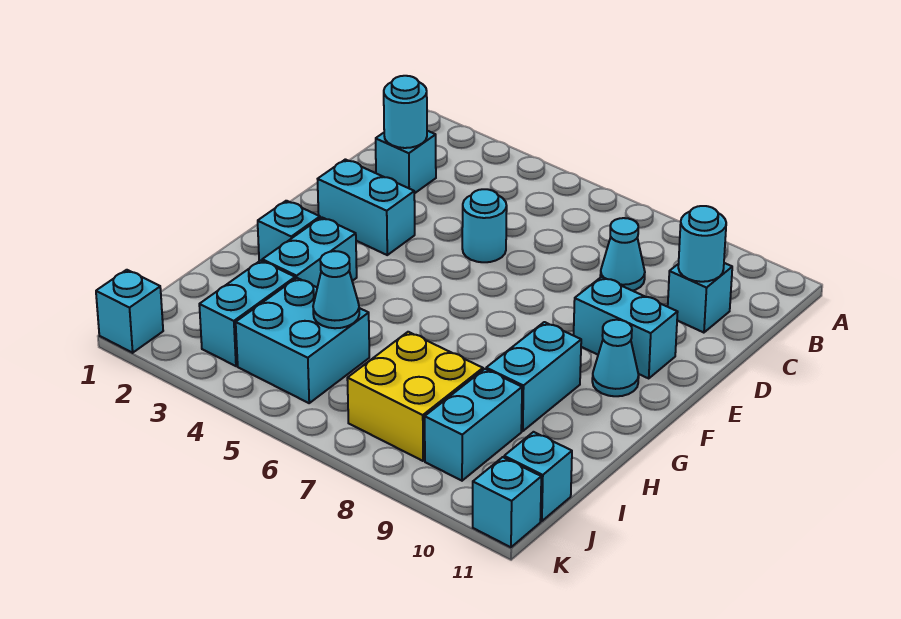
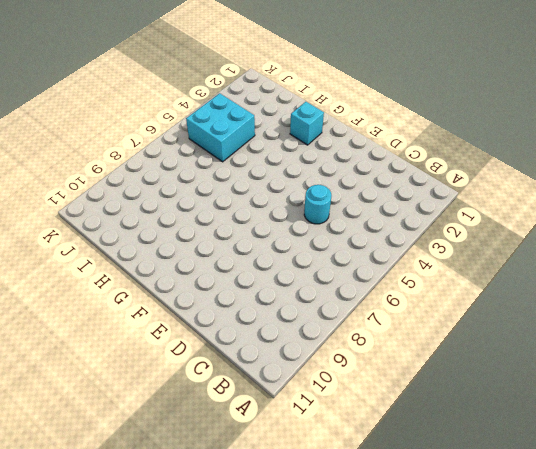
none -> cyan 1x1 brick [376,131,436,194]
none -> cyan 1x1 cone [600,218,645,291]
none -> cyan 1x1 brick [668,263,732,333]

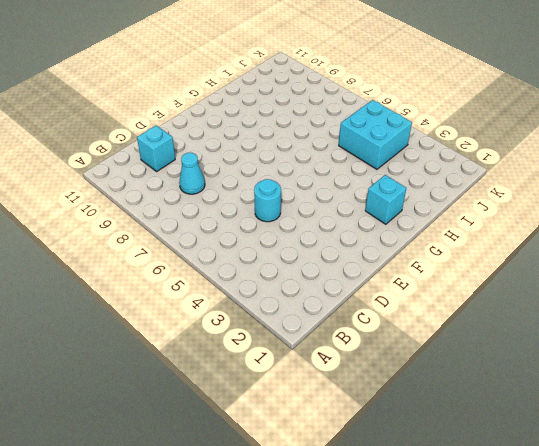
none -> cyan 1x1 brick [376,131,436,194]
none -> cyan 1x2 brick [318,159,415,255]
none -> cyan 1x2 brick [574,277,678,378]

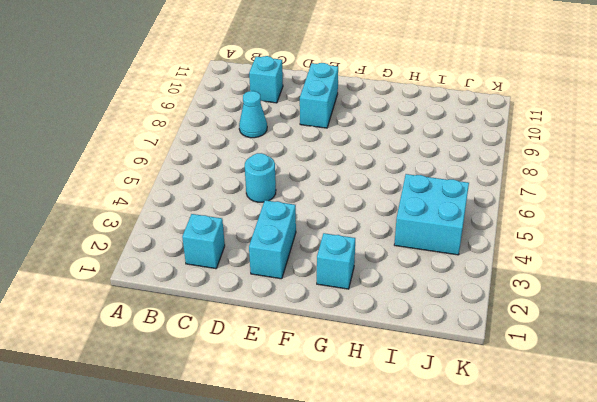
none -> cyan 1x1 cone [592,320,639,396]
none -> cyan 1x2 brick [262,217,357,287]
none -> cyan 1x2 brick [486,322,581,431]

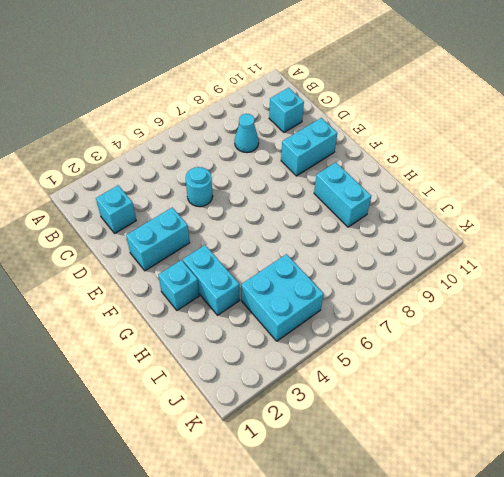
none -> cyan 1x1 cone [592,320,639,396]
none -> cyan 1x2 brick [199,261,295,366]
none -> yellow 2x2 brick [347,332,483,461]

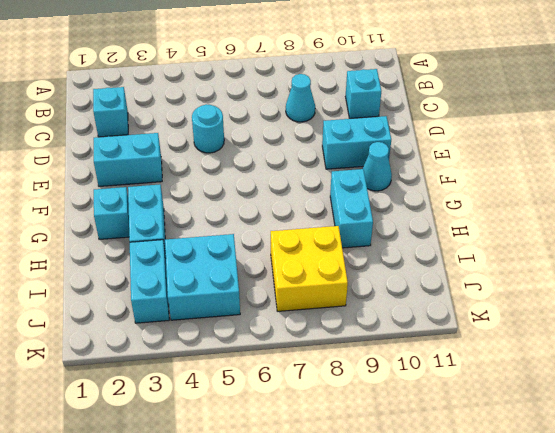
none -> cyan 1x2 brick [425,369,522,481]
none -> cyan 1x1 brick [504,432,572,521]
none -> cyan 1x1 brick [96,270,163,353]

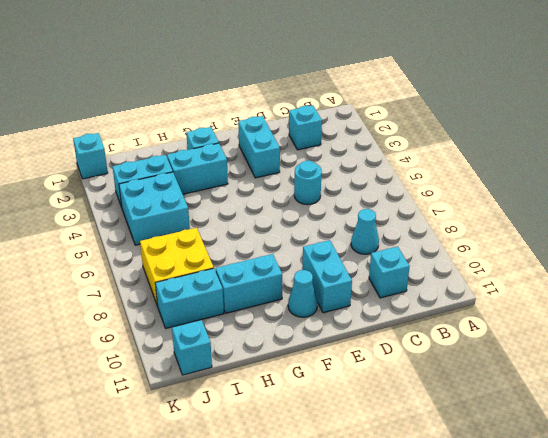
none -> cyan 1x1 brick [473,457,541,547]
none -> cyan 1x1 round brick [384,76,427,148]
none -> cyan 1x1 round brick [678,206,726,282]

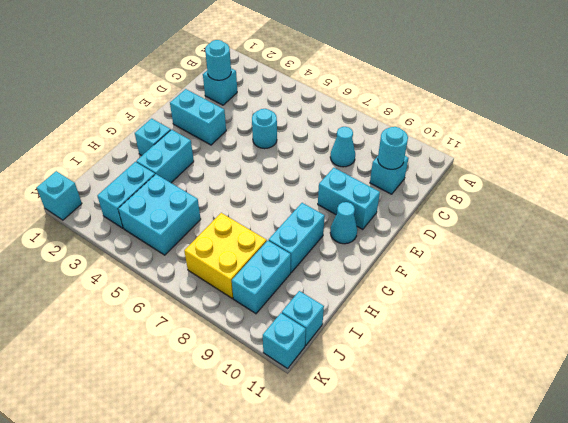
none -> cyan 1x1 cone [313,251,359,328]

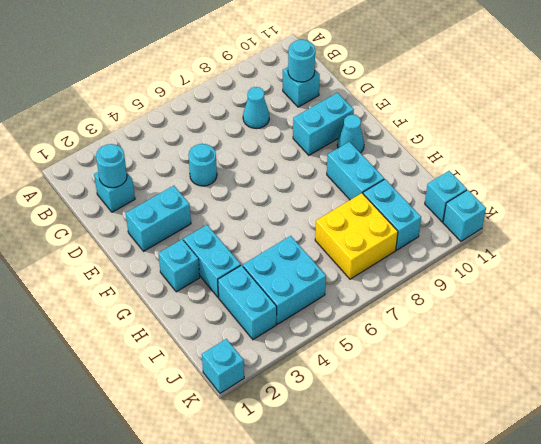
none -> cyan 1x1 cone [313,251,359,328]

